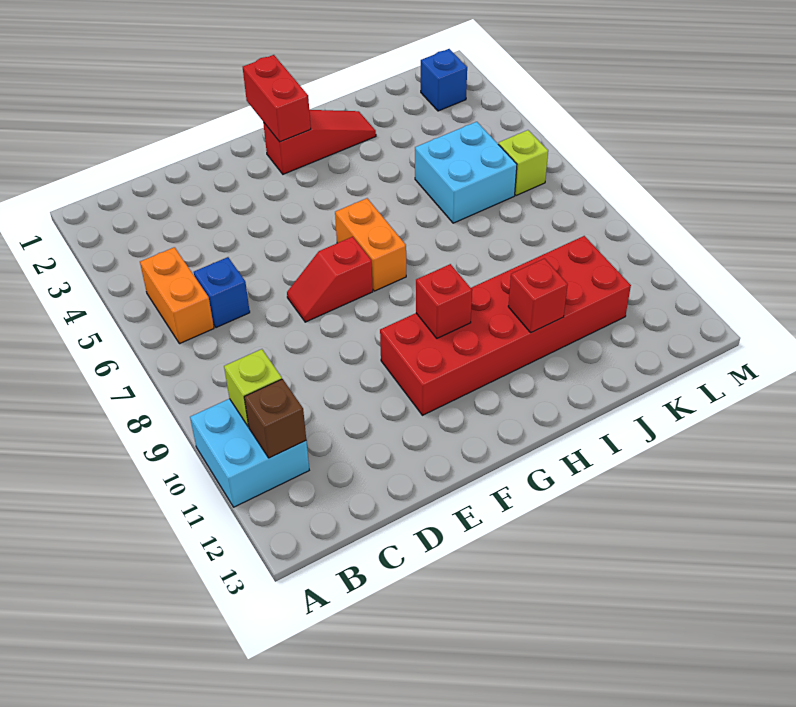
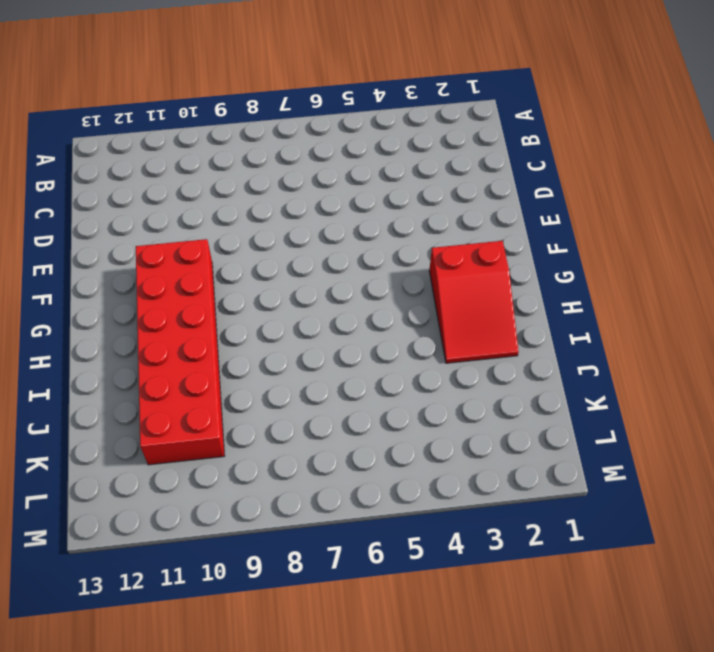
red 2x3 slope [429,241,519,363] -> red 1x3 slope [263,110,376,174]
none -> cyan 2x2 brick [190,399,309,507]
none -> orange 1x2 brick [140,247,214,344]
none -> blue 1x1 brick [194,257,250,328]

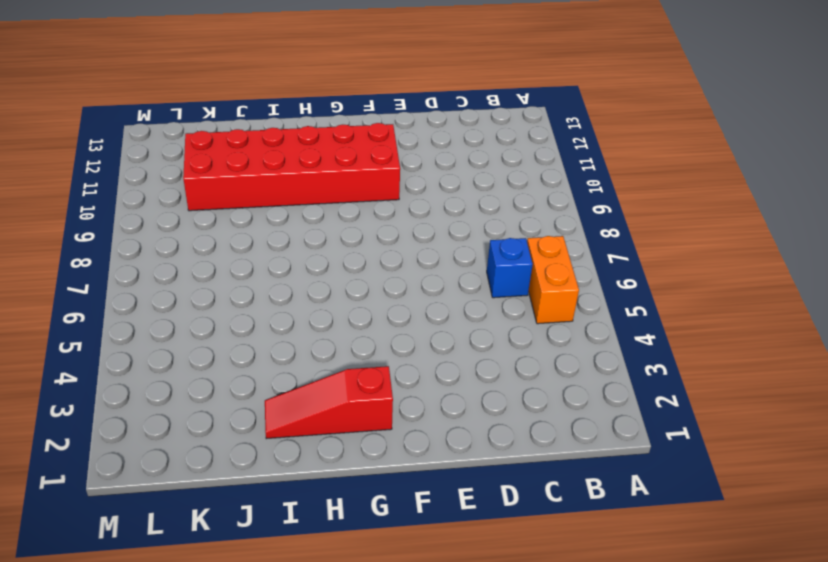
none -> cyan 2x2 brick [190,399,309,507]
none -> red 1x2 slope [287,237,373,322]
none -> orange 1x2 brick [335,198,406,291]

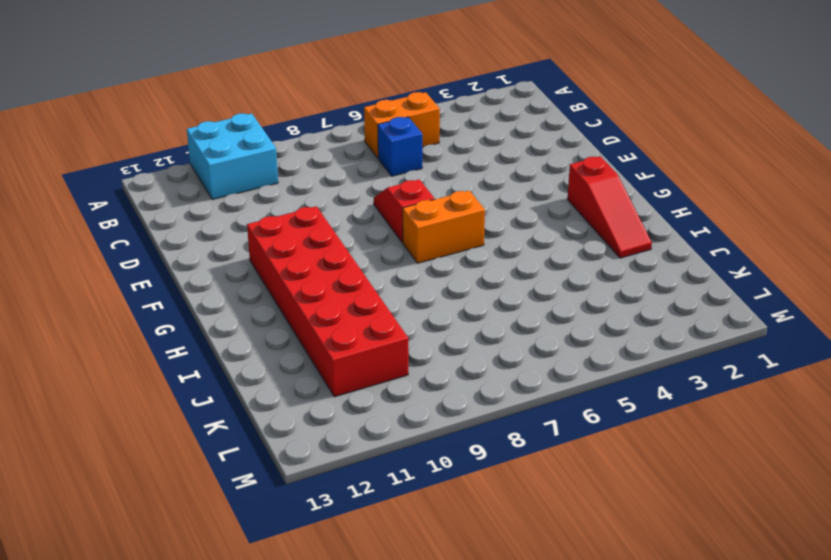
none -> cyan 2x2 brick [415,122,517,223]
none -> blue 1x1 brick [421,49,467,111]
none -> lime 1x1 brick [498,130,548,196]

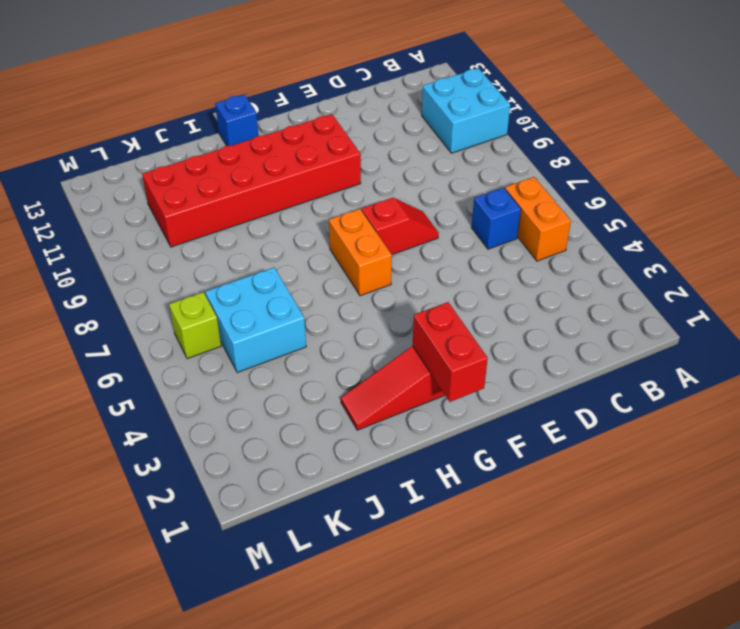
blue 1x1 brick [215,94,259,146] -> blue 1x1 brick moved to [421,49,467,111]
none -> lime 1x1 brick [224,349,282,427]
none -> brown 1x1 brick [244,379,306,458]
none -> red 1x1 brick [416,264,472,338]

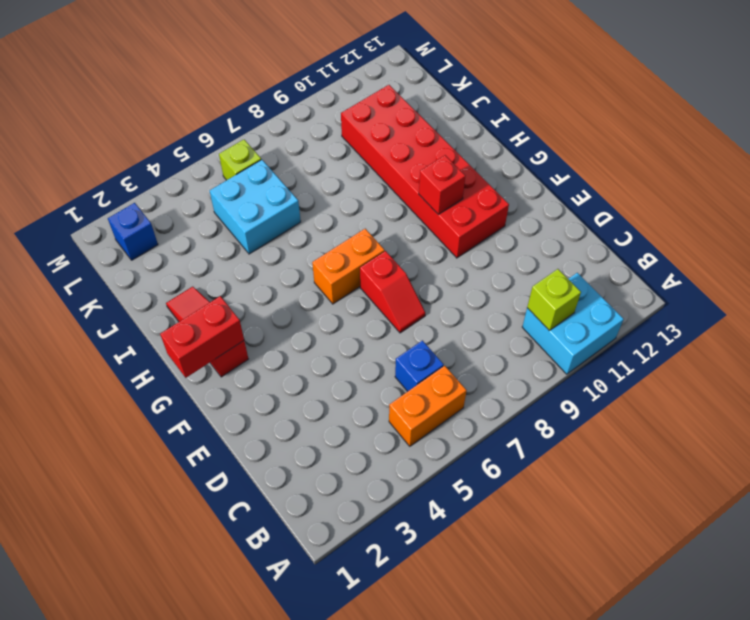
none -> brown 1x1 brick [244,379,306,458]
none -> red 1x1 brick [508,258,568,333]

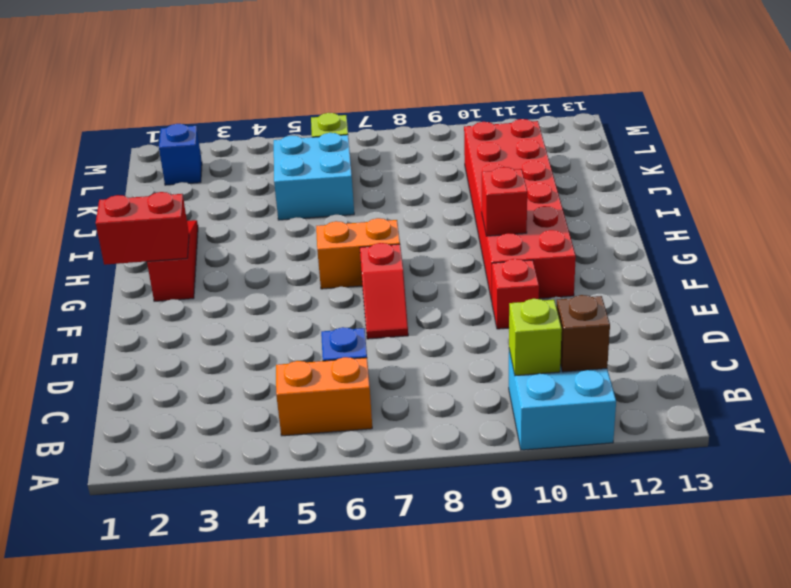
red 1x1 brick [492,259,539,329] -> red 1x1 brick moved to [508,258,568,333]

